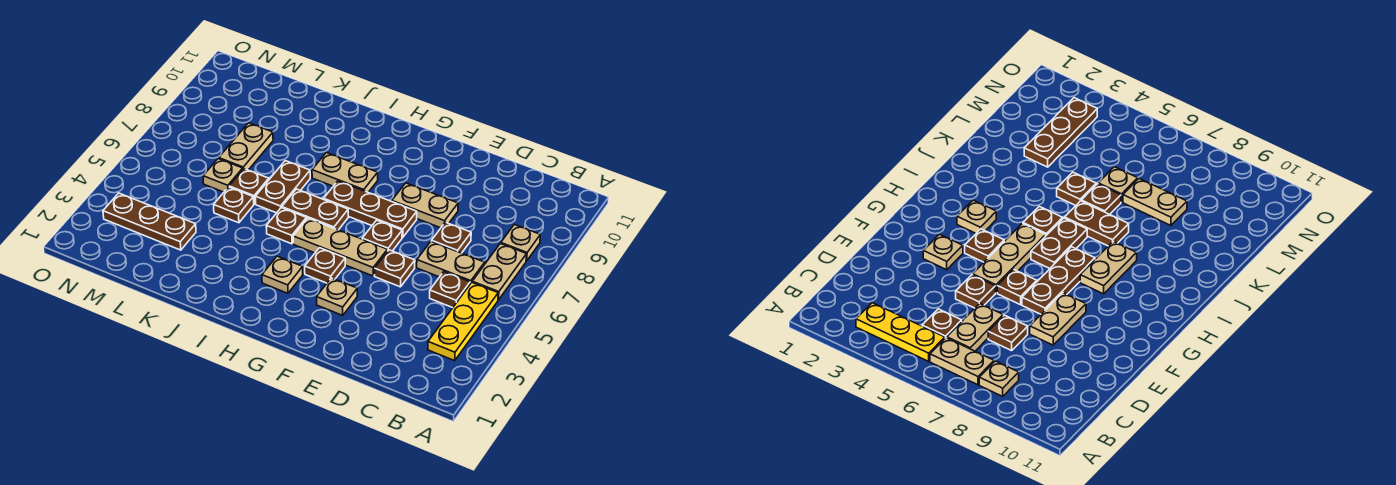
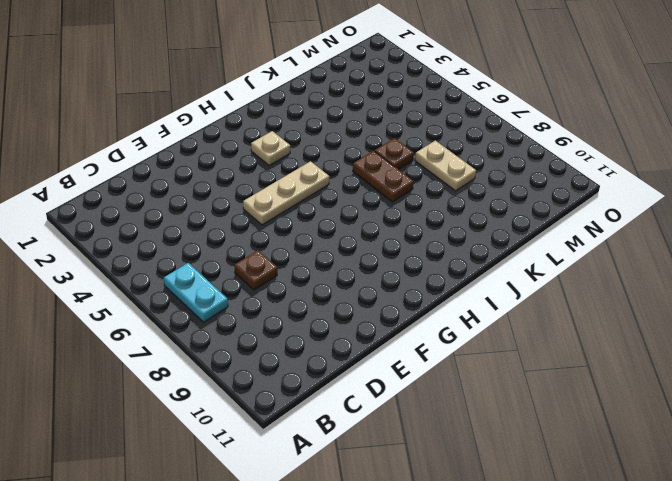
cyan 1x2 plate [164,263,228,322] -> tan 1x2 plate [472,243,527,300]
none -> yellow 1x3 plate [428,282,498,361]
none -> tan 1x1 plate [501,224,540,261]
none -> brown 1x1 plate [430,272,470,308]

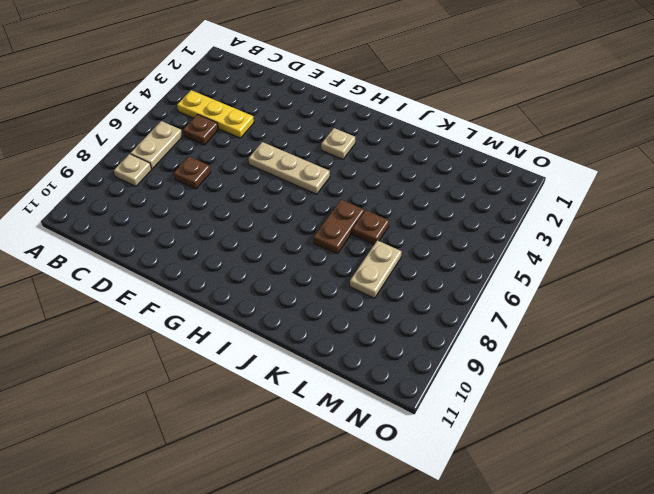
yellow 1x3 plate [177,90,254,138] -> yellow 1x3 plate turned to [428,282,498,361]
none -> tan 1x2 plate [417,242,485,284]
none -> brown 1x1 plate [374,250,415,287]
none -> tan 1x2 plate [392,183,458,228]

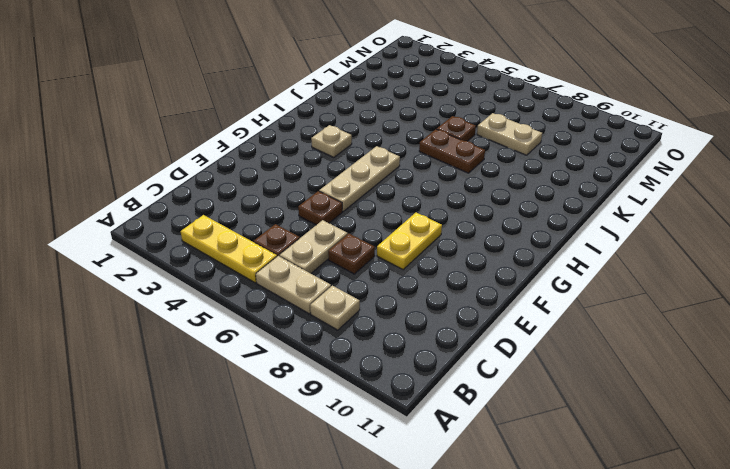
yellow 1x2 plate [377,213,442,269] -> tan 1x2 plate [392,183,458,228]
none -> tan 1x1 plate [317,278,357,315]
none -> brown 1x1 plate [362,220,402,251]
none -> brown 1x3 plate [324,181,417,237]

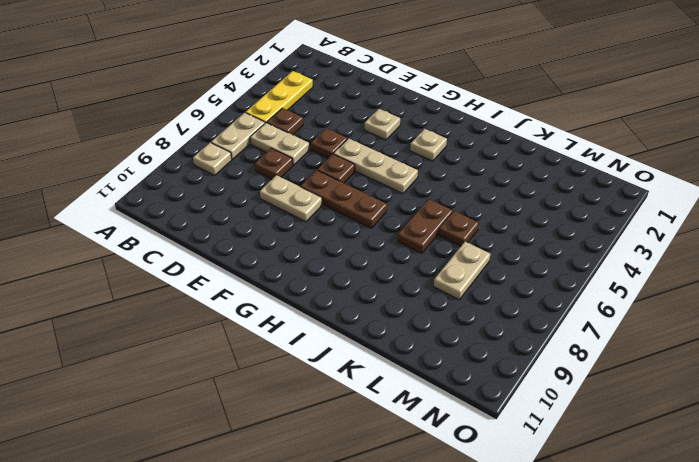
none -> brown 1x1 plate [305,248,345,283]
none -> brown 1x2 plate [282,189,348,230]
none -> tan 1x2 plate [312,153,378,192]

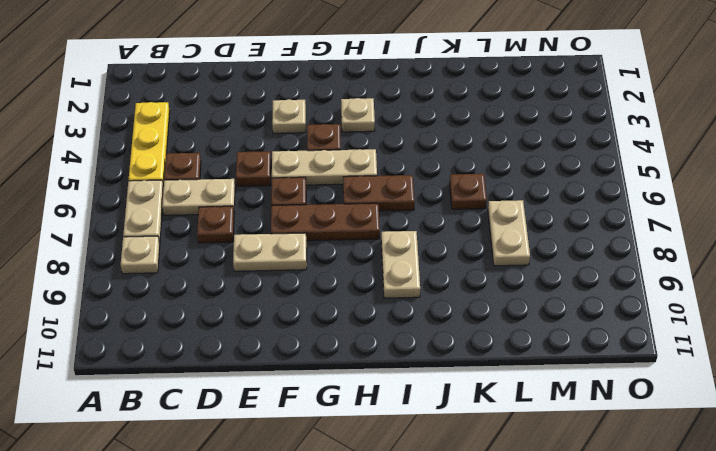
tan 1x2 plate [381,231,420,298] -> tan 1x2 plate turned to [312,153,378,192]
none -> brown 1x1 plate [266,208,307,244]
none -> brown 1x2 plate [255,161,310,213]
none -> brown 1x1 plate [214,187,254,223]

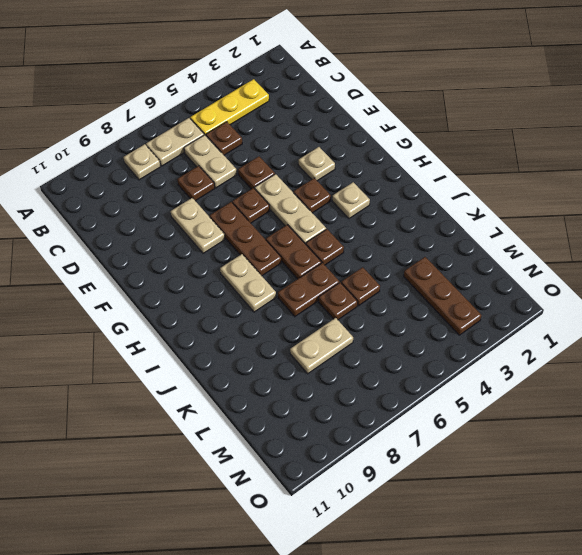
none -> tan 1x1 plate [203,159,243,192]

